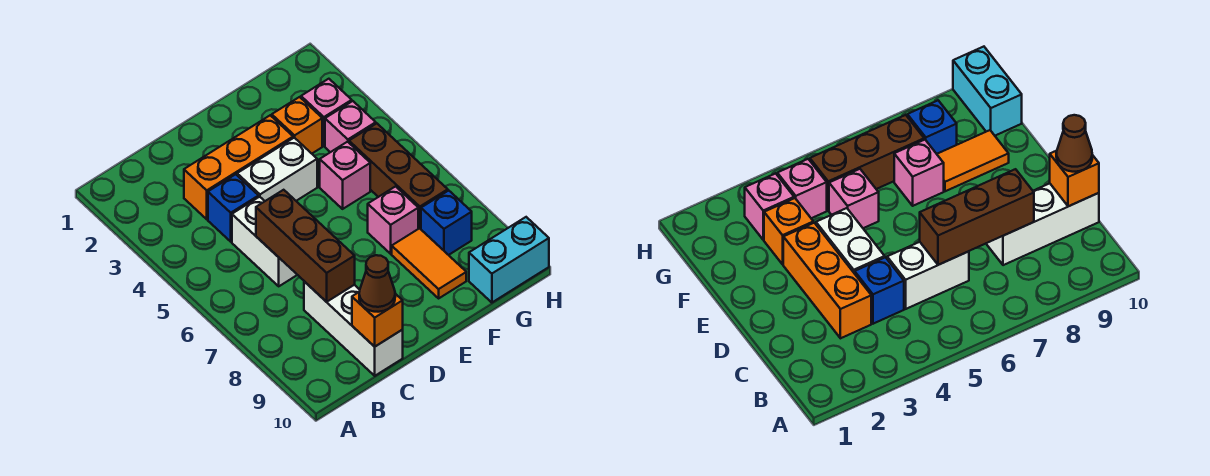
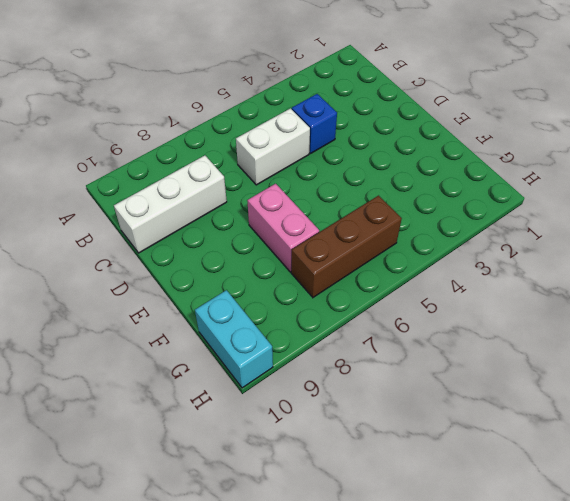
pink 1x2 brick [247,184,319,272] -> pink 1x1 brick [368,186,418,254]
none -> orange 1x3 brick [184,115,293,219]
none -> white 1x2 brick [237,138,317,201]
none -> orange 1x1 brick [272,97,322,154]

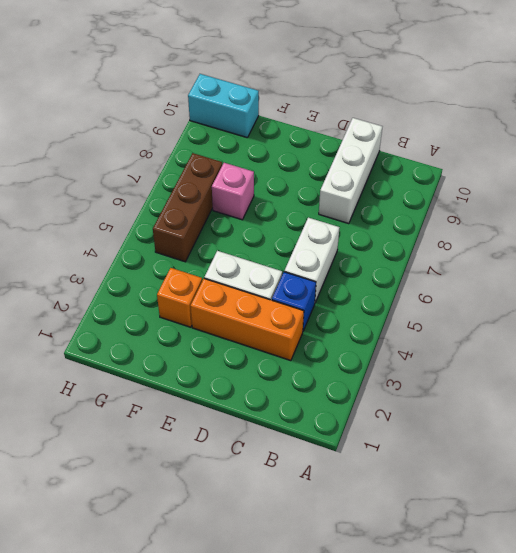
none -> pink 1x1 brick [320,142,370,209]
none -> orange 1x2 tile [392,228,466,298]
none -> pink 1x1 brick [301,79,352,146]

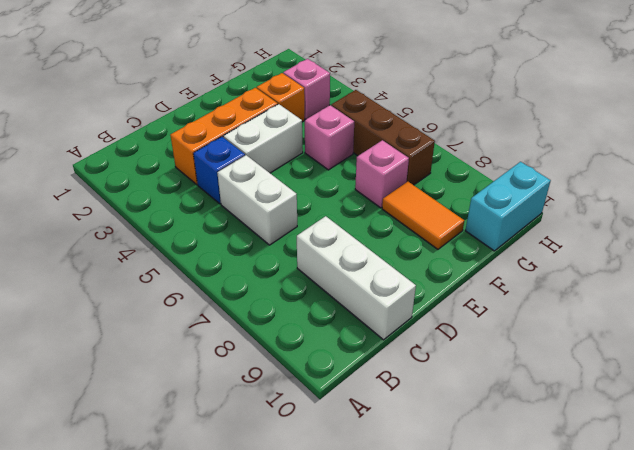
none -> pink 1x1 brick [325,101,376,152]
none -> blue 1x1 brick [421,191,472,255]
none -> brown 1x3 brick [256,190,355,302]

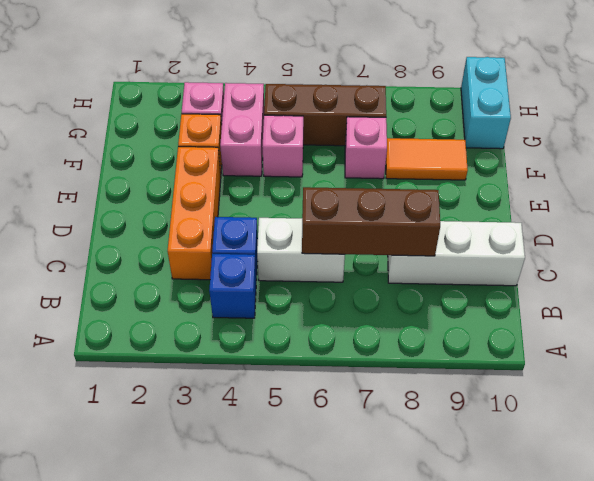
blue 1x1 brick [209,254,256,318] -> blue 1x1 brick moved to [421,191,472,255]
pink 1x2 brick [220,83,264,176] -> pink 1x1 brick [325,101,376,152]
none -> white 1x2 brick [237,138,317,201]
none -> orange 1x1 brick [352,292,403,347]
none -> brown 1x1 cone [359,255,395,312]

